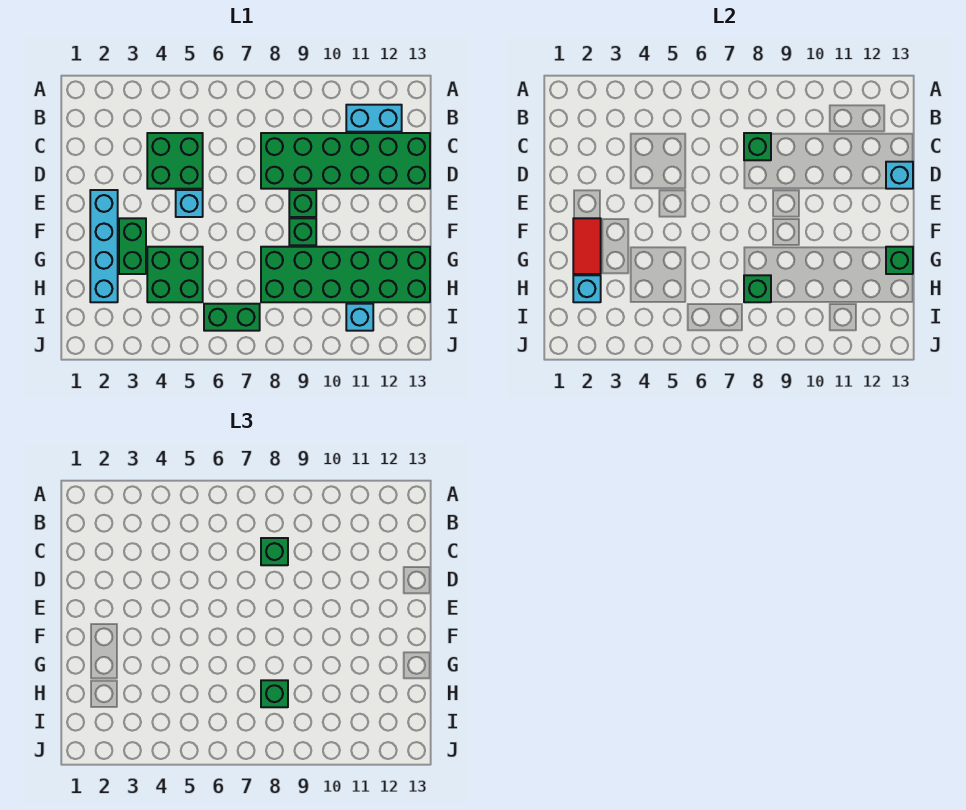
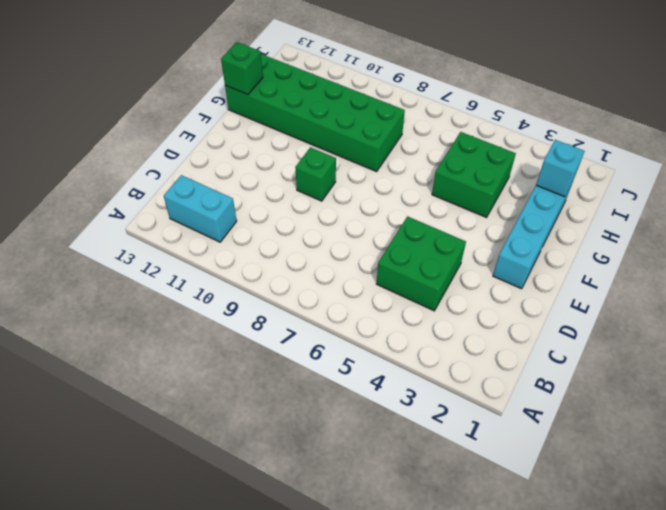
none -> green 2x6 brick [261,133,430,189]
none -> cyan 1x1 brick [176,190,203,217]
none -> green 1x2 brick [119,218,146,274]

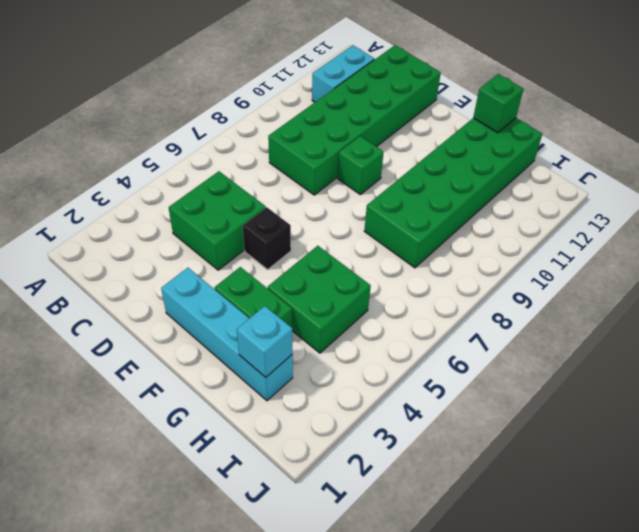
black 1x1 brick [243,207,291,269] -> cyan 1x1 brick [176,190,203,217]
none -> green 1x1 brick [289,218,316,245]
none -> green 1x2 brick [204,304,260,331]
none -> cyan 1x1 brick [346,304,373,331]

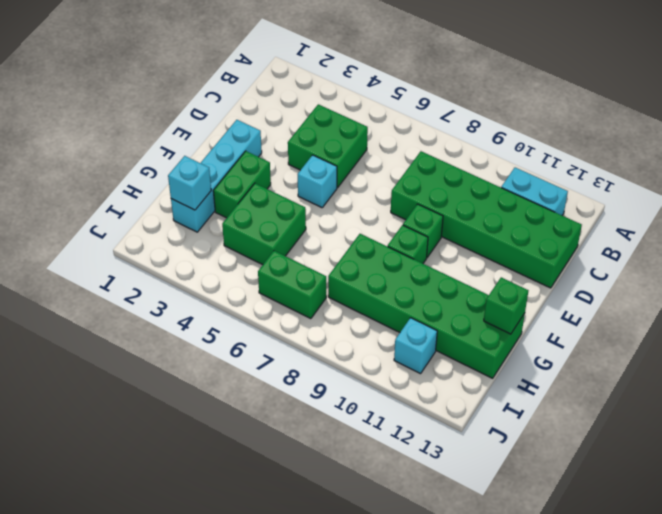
none -> green 1x1 brick [744,133,771,160]
none -> cyan 1x1 brick [886,162,913,189]
none -> red 1x2 tile [573,218,601,274]

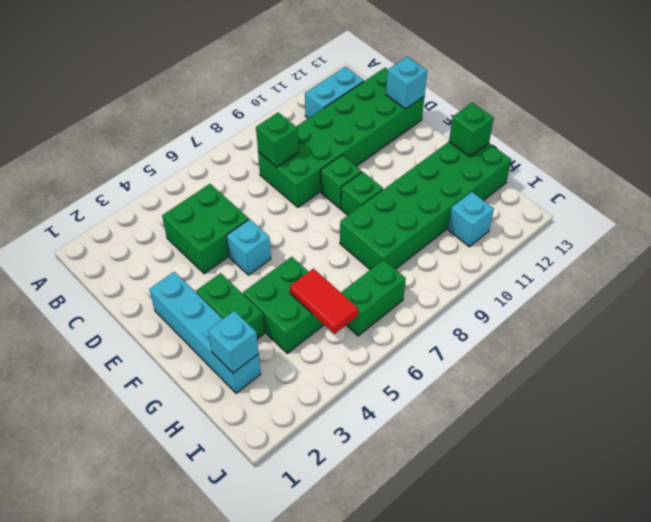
red 1x2 tile [290,269,358,334] -> red 1x2 tile moved to [573,218,601,274]
none -> green 1x1 brick [744,275,771,302]
none -> green 1x1 brick [261,538,288,565]
none -> green 1x1 brick [261,680,288,707]

